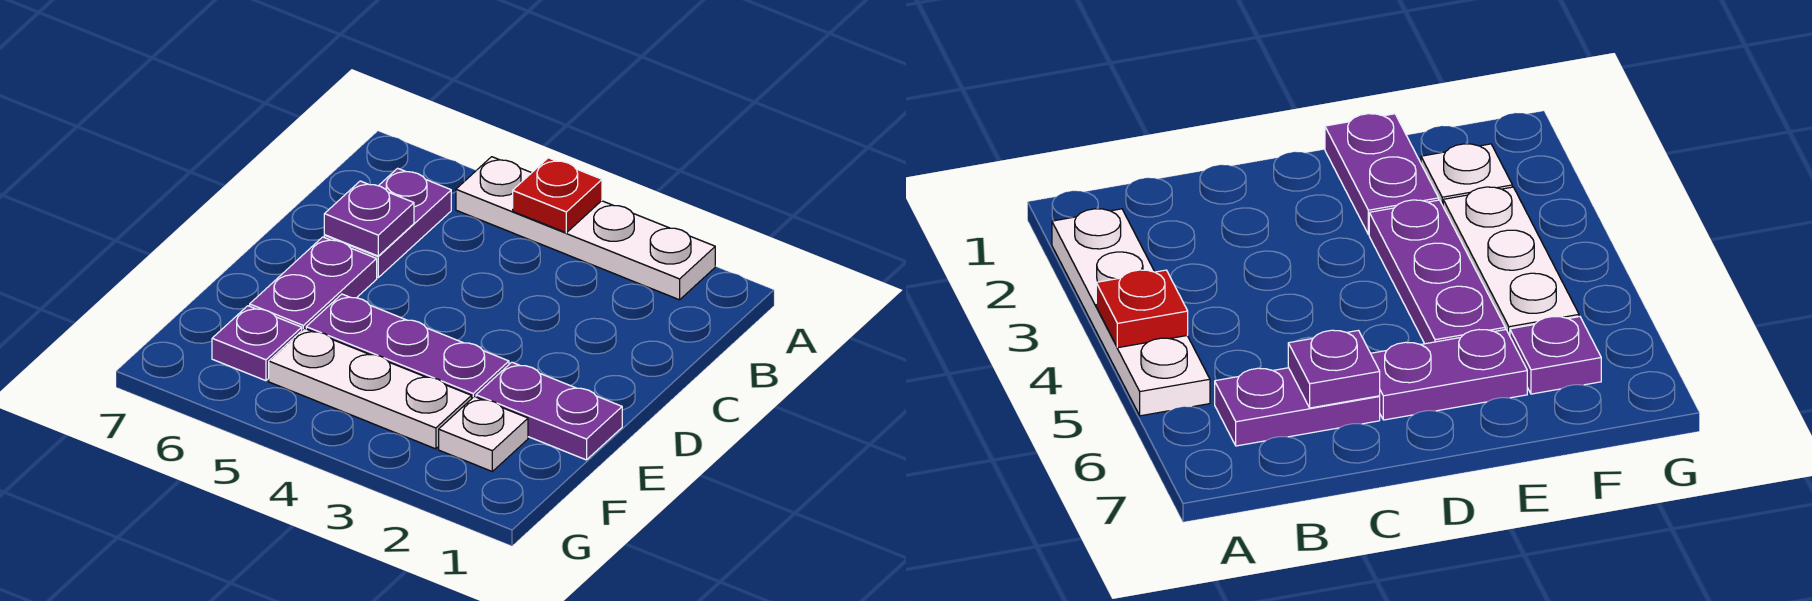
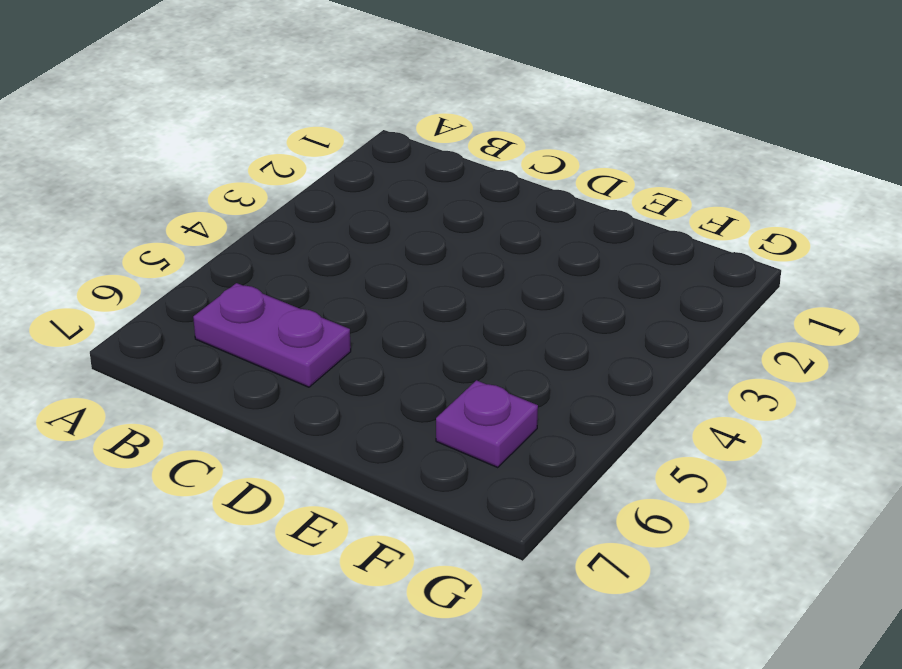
none -> white 1x4 plate [456,157,715,300]
none -> purple 1x2 plate [250,237,377,330]

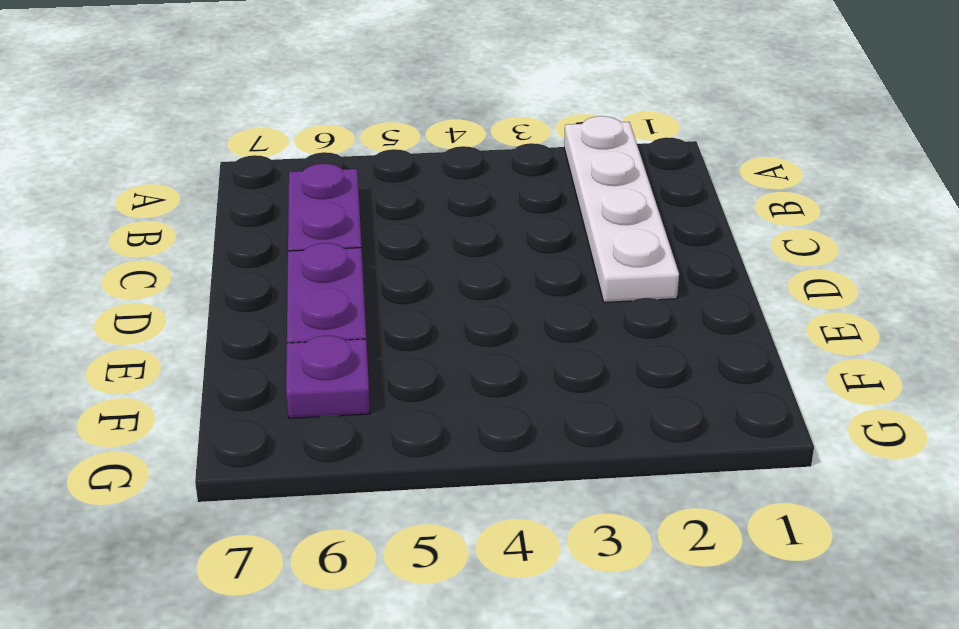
white 1x4 plate [564,116,679,302] -> white 1x4 plate turned to [456,157,715,300]
none -> purple 1x2 plate [476,362,622,460]
none -> purple 1x3 plate [306,294,509,398]

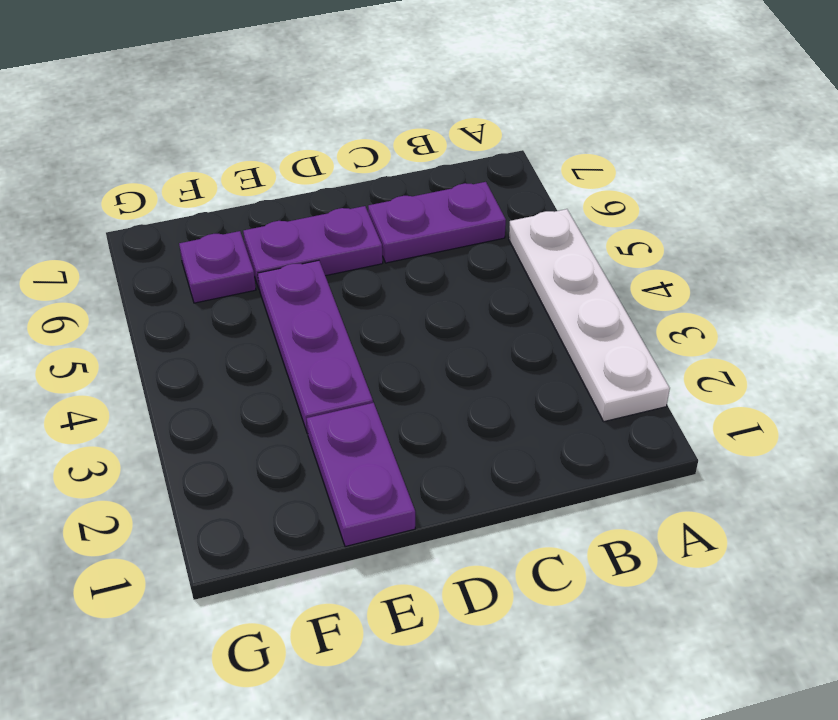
none -> white 1x1 plate [439,397,528,471]
none -> white 1x3 plate [269,328,472,449]

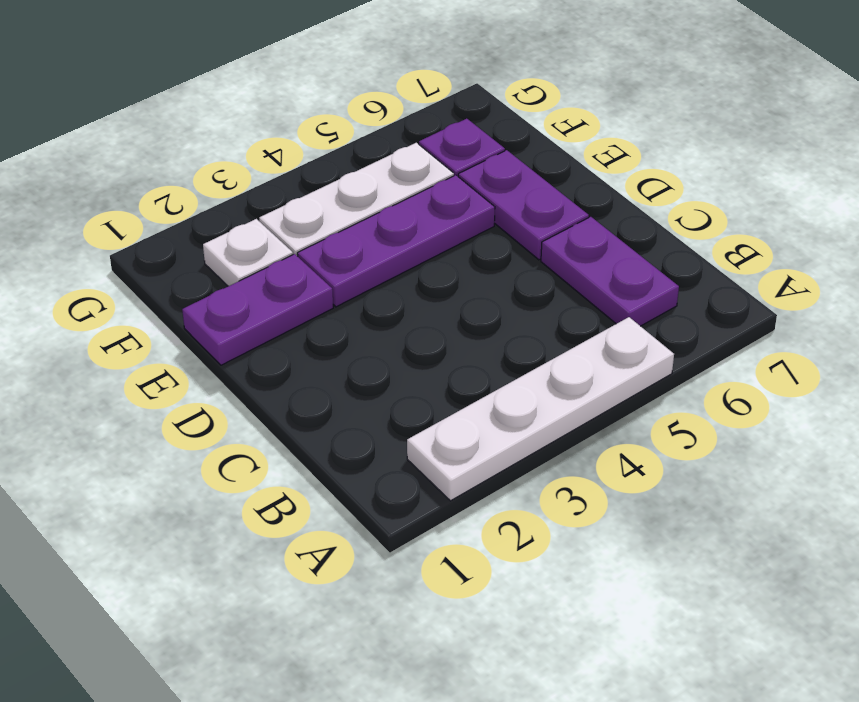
none -> red 1x1 plate [513,158,602,233]
none -> purple 1x1 plate [324,181,414,256]

